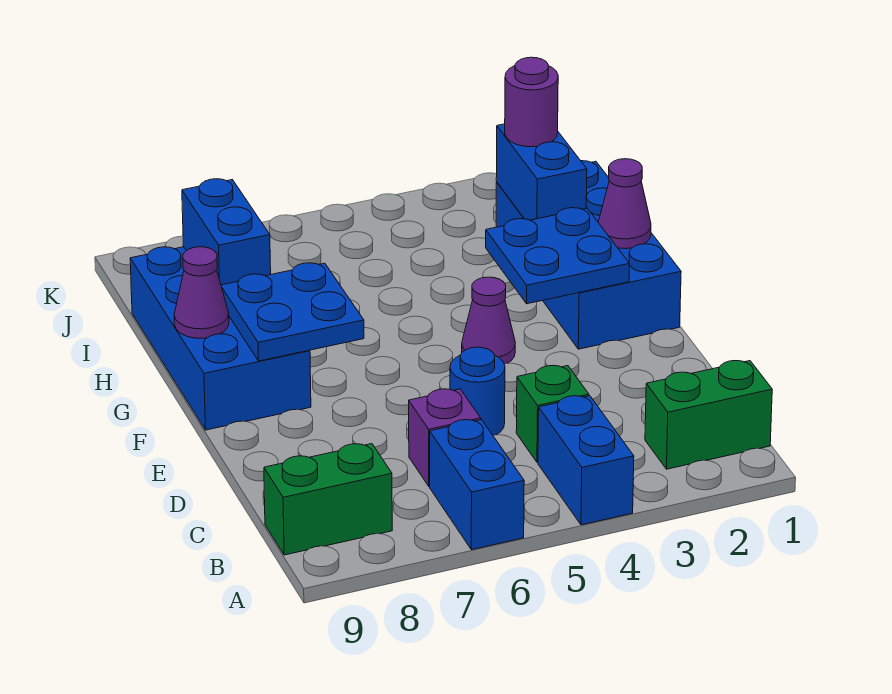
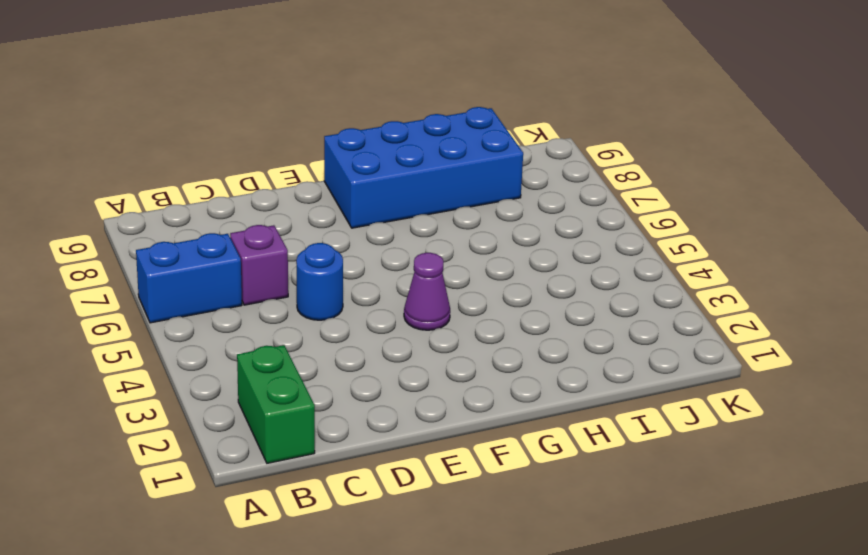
none -> blue 1x2 brick [538,396,634,525]
none -> green 1x2 brick [264,444,392,555]
none -> green 1x1 brick [516,365,589,462]

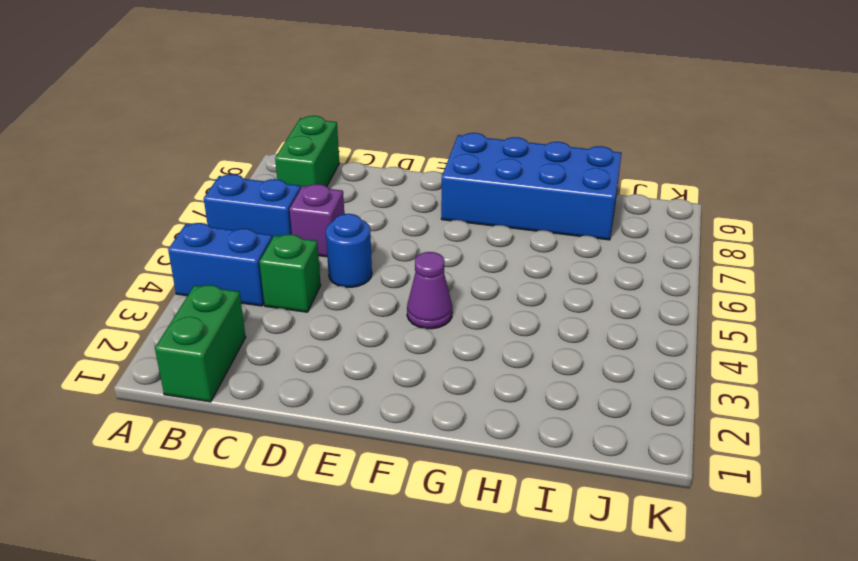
none -> blue 2x4 brick [496,161,681,349]
none -> blue 2x2 plate [486,208,629,304]
none -> blue 2x2 plate [221,263,364,361]

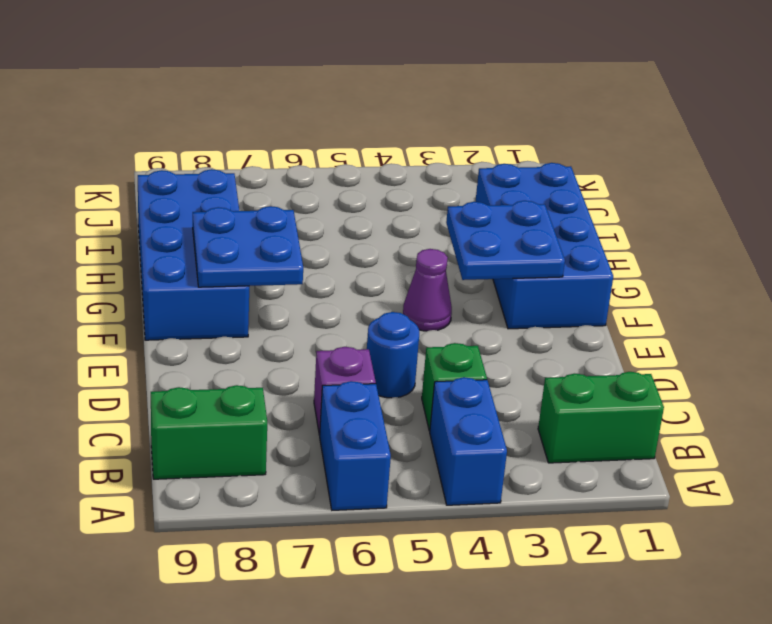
none -> purple 1x1 cone [598,159,651,249]
none -> purple 1x1 cone [174,247,229,338]
none -> blue 1x2 brick [496,124,587,220]

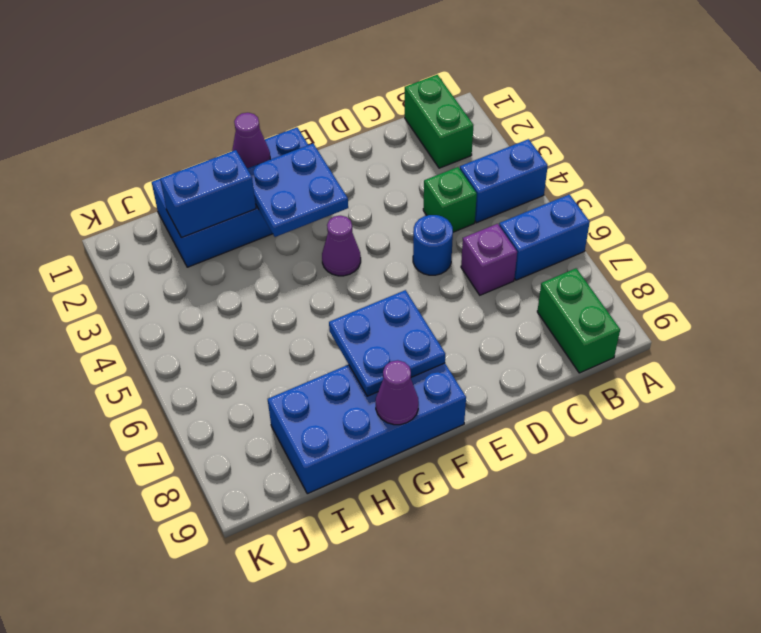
none -> blue 1x2 brick [182,179,271,285]
none -> purple 1x1 round brick [505,57,558,147]

